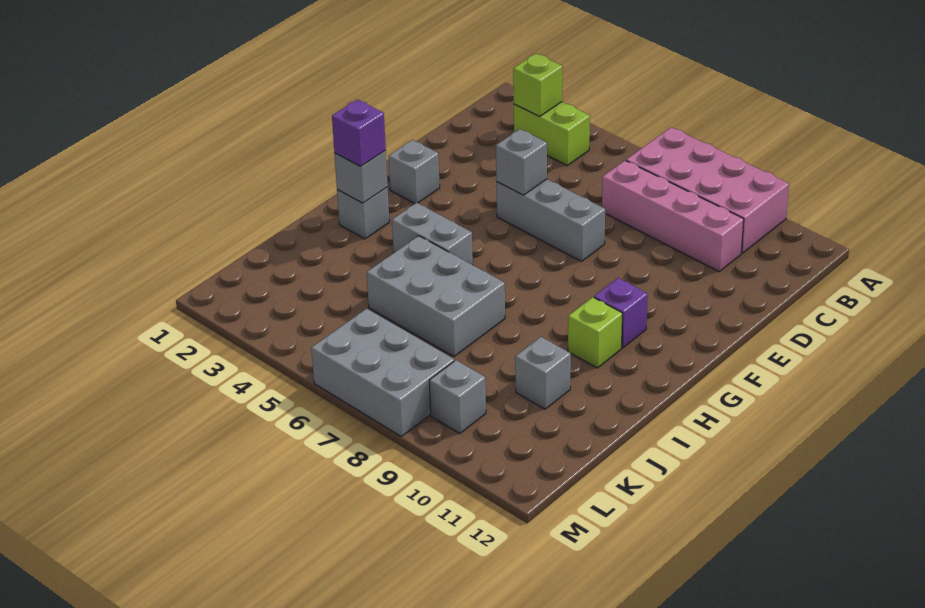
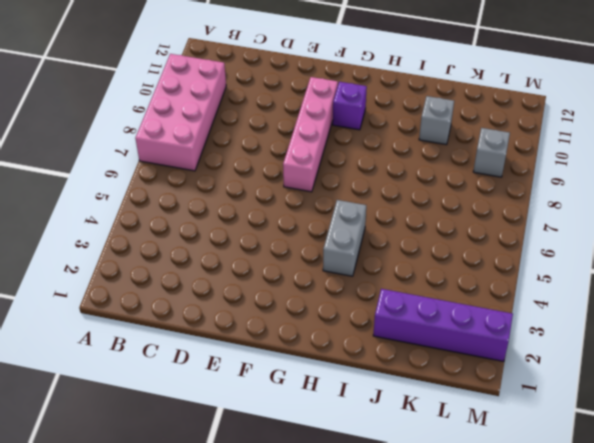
pink 1x4 brick [283,77,338,192] -> pink 1x4 brick moved to [602,161,744,271]
purple 1x4 brick [373,289,513,361] -> none
none -> lime 1x2 brick [514,102,590,165]
none -> grey 1x3 brick [497,179,605,261]
none -> grey 1x1 brick [389,140,440,204]

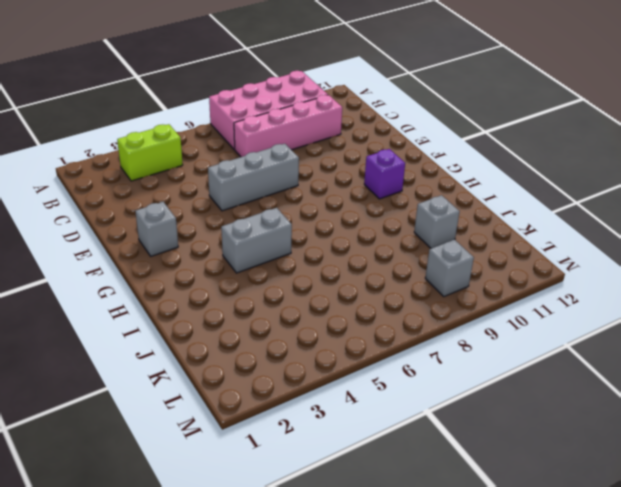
none -> grey 1x1 brick [337,187,389,239]
none -> lime 1x1 brick [568,297,622,368]
none -> grey 2x3 brick [367,236,505,357]

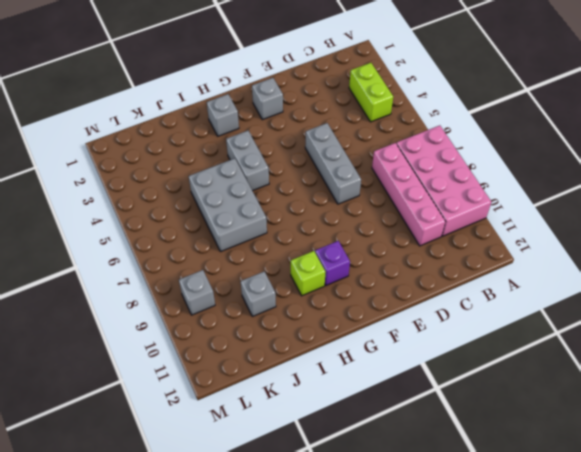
none -> grey 2x3 brick [311,309,454,436]
none -> lime 1x1 brick [513,54,562,117]
none -> grey 1x1 brick [496,129,547,195]

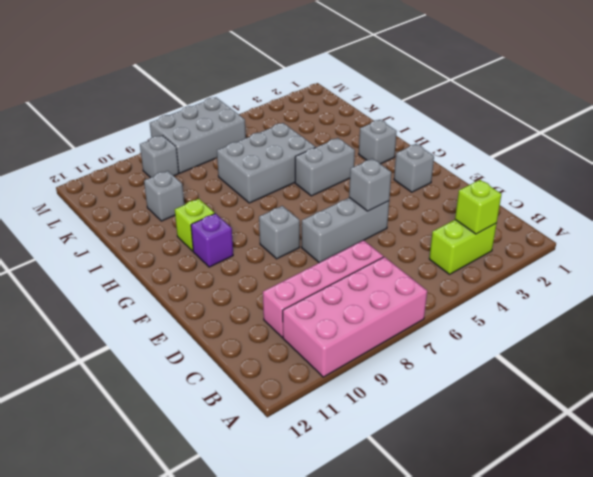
grey 1x1 brick [259,206,300,259] -> grey 1x1 brick moved to [334,150,388,203]
none -> purple 1x1 brick [332,99,386,167]

